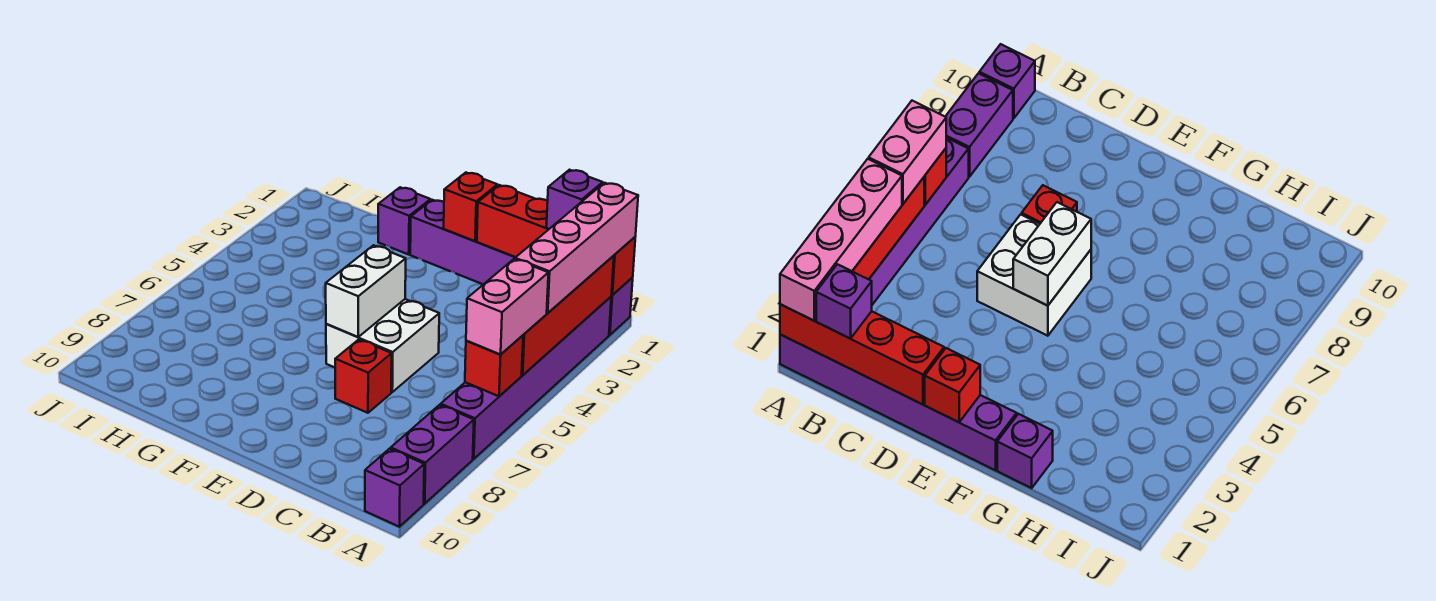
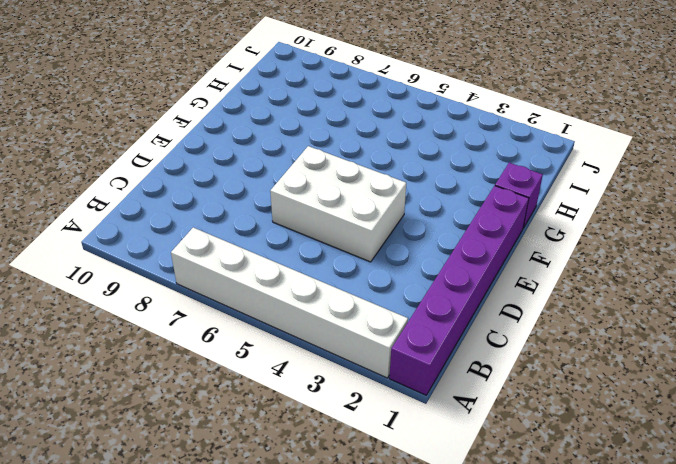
white 1x6 brick [171,227,408,378] -> purple 1x6 brick [441,297,611,459]
white 2x3 brick [270,146,406,262] -> white 2x2 brick [326,299,439,392]
none -> purple 1x2 brick [391,405,474,504]
none -> purple 1x1 brick [365,449,424,527]
none -> red 1x1 brick [335,340,392,413]

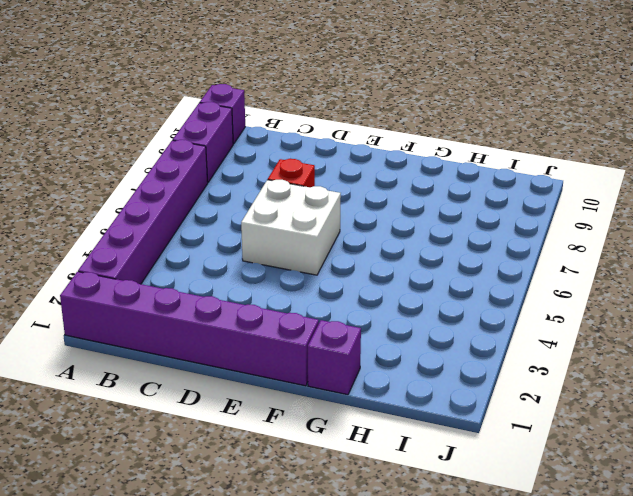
none -> red 1x4 brick [477,185,635,295]
none -> red 1x4 brick [522,256,614,375]
none -> red 1x1 brick [465,335,523,396]

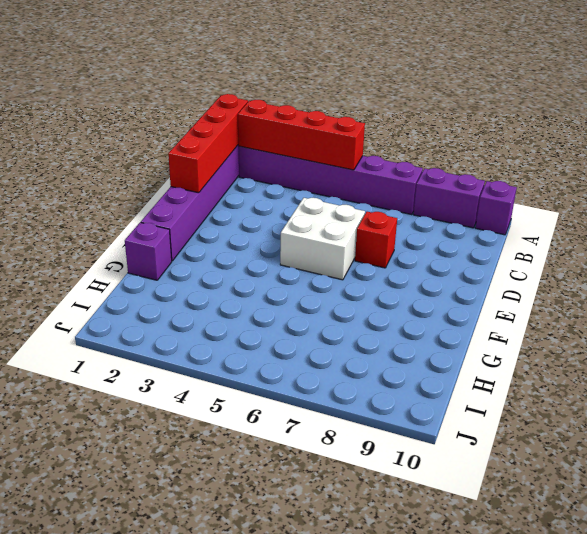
none -> red 1x1 brick [465,335,523,396]
none -> red 1x1 brick [444,173,498,241]
none -> white 1x2 brick [326,245,406,337]

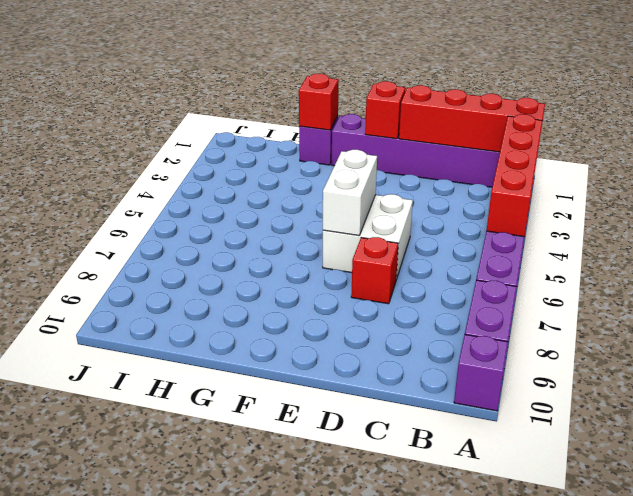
red 1x1 brick [299,74,339,130] -> red 1x1 brick moved to [465,335,523,396]
none -> pink 1x4 brick [515,183,638,313]
none -> pink 1x2 brick [466,259,549,354]
none -> purple 1x1 brick [546,170,603,229]

